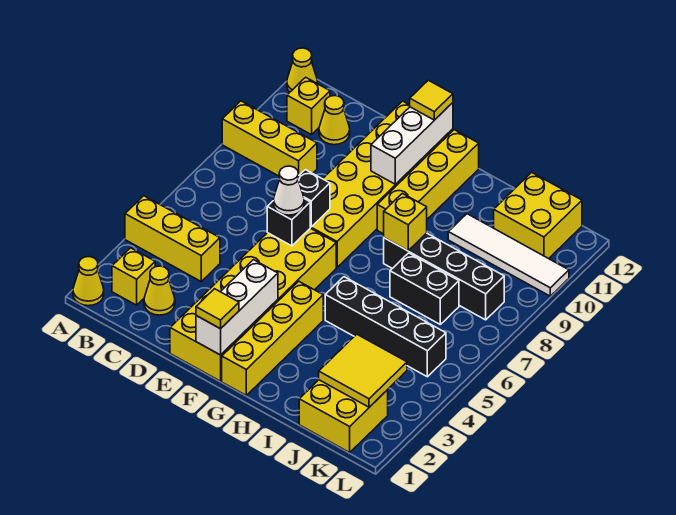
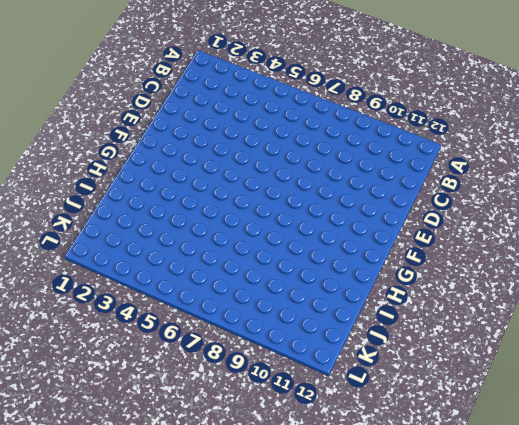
none -> yellow 1x1 cone [73,257,104,306]
none -> yellow 1x3 brick [125,196,220,281]
none -> yellow 1x3 brick [222,101,317,176]

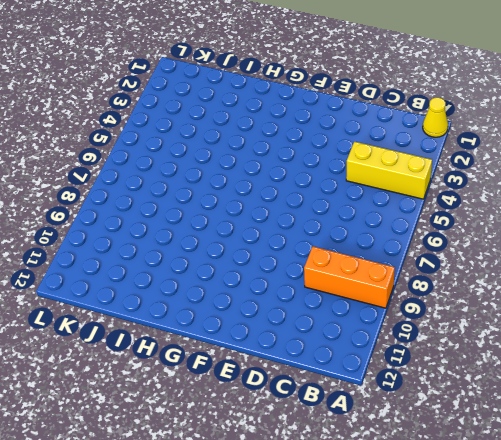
orange 1x3 brick [304,246,395,308] -> yellow 1x3 brick [222,101,317,176]
none -> yellow 1x1 cone [287,48,318,92]
none -> yellow 1x1 brick [112,248,155,305]
none -> yellow 1x1 brick [287,77,330,135]

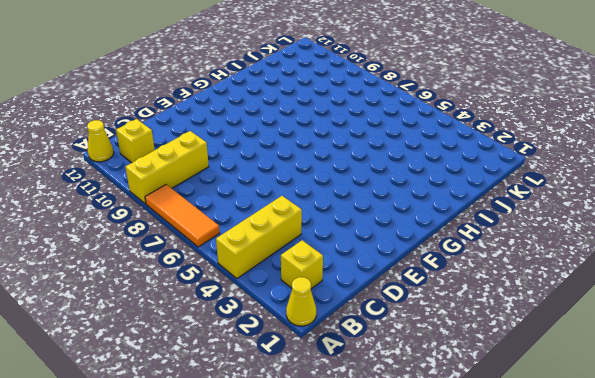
orange 1x3 tile [145,185,220,247] -> none
none -> yellow 1x1 cone [144,266,175,315]
none -> yellow 1x1 cone [319,96,350,145]
none -> yellow 2x6 brick [170,228,336,381]

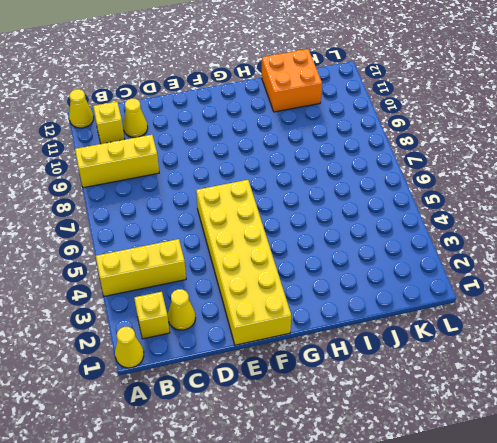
orange 2x2 brick [262,49,322,112] -> yellow 2x2 brick [494,172,582,259]
none -> yellow 2x6 brick [310,101,453,267]
none -> yellow 1x4 brick [222,281,323,395]
none -> yellow 1x4 brick [377,130,479,234]

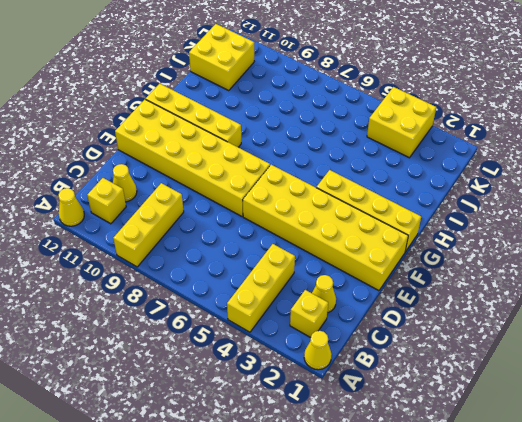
yellow 2x2 brick [367,87,436,158] -> yellow 2x2 brick moved to [299,380,388,452]
none -> black 1x4 brick [325,277,446,377]
none -> black 1x4 brick [384,233,504,320]
none -> black 1x2 brick [390,253,459,324]

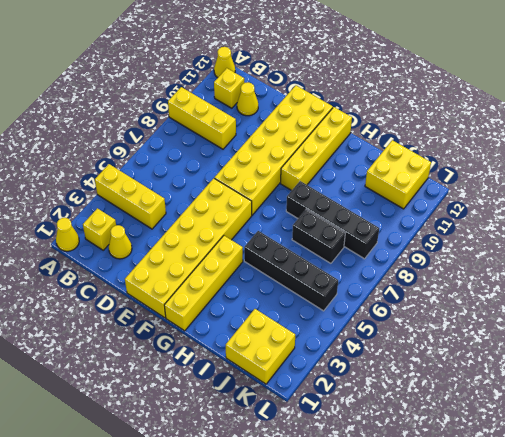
none -> white 1x4 tile [448,214,569,296]
none -> black 1x1 brick [267,199,310,246]
none -> black 1x1 brick [298,170,330,227]

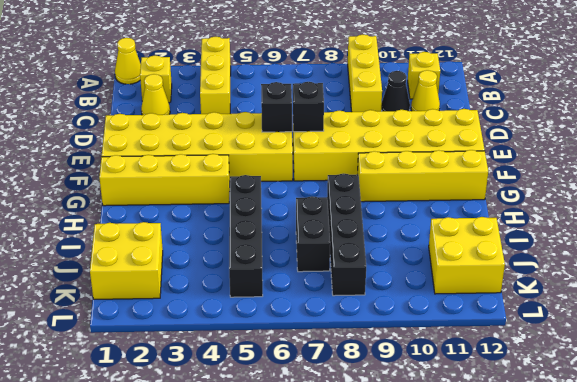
black 1x1 cone [381,71,410,111] -> none
none -> yellow 1x1 cone [287,48,318,92]
none -> white 1x4 tile [448,214,569,296]
none -> white 1x3 brick [196,260,278,355]

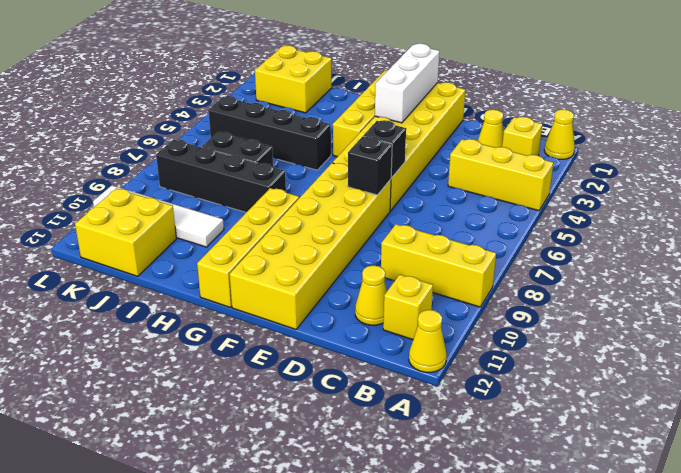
none -> white 1x3 brick [371,103,453,185]
none -> yellow 1x1 brick [384,193,427,251]
none -> yellow 2x2 tile [319,334,407,407]

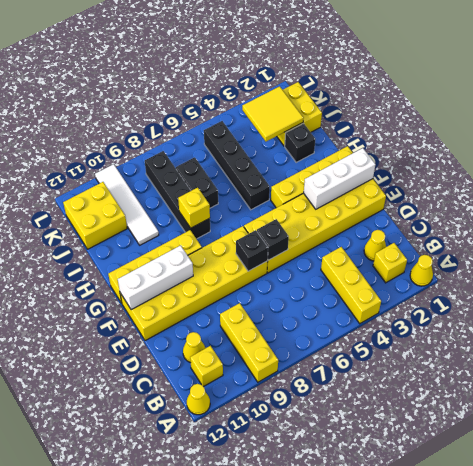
black 1x1 brick [285,123,315,162] -> none
none -> white 1x1 cone [273,166,304,215]
none -> yellow 1x1 tile [196,289,239,329]
none -> yellow 1x1 tile [410,80,453,120]

